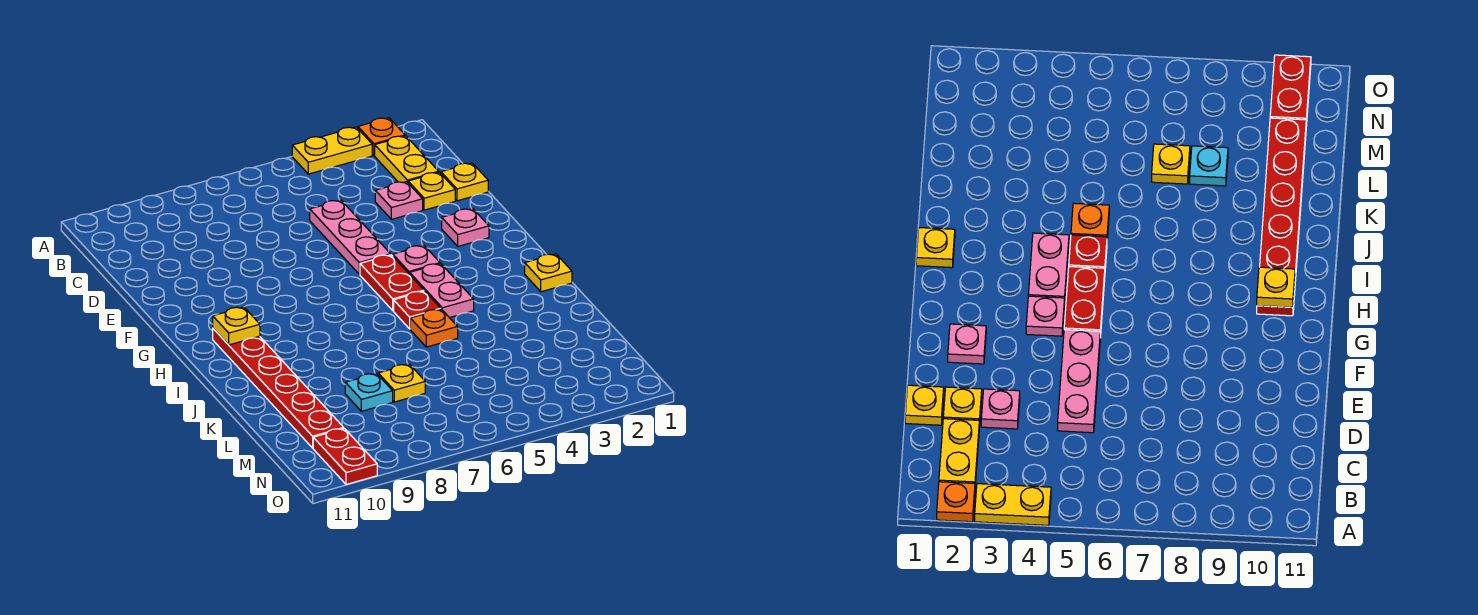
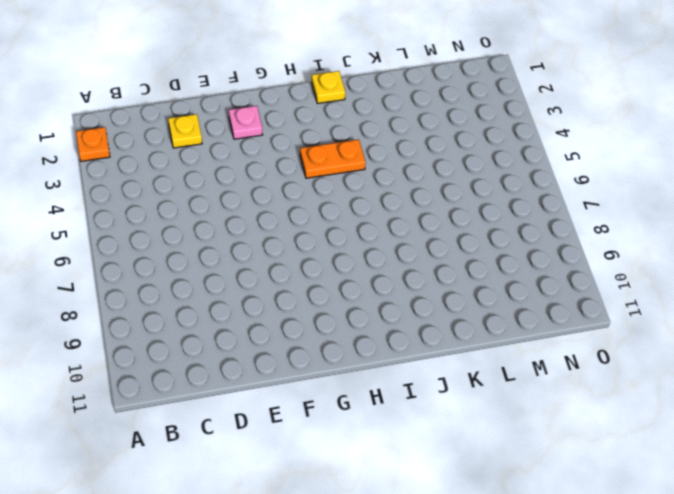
orange 1x2 plate [300,139,366,178] -> pink 1x2 plate [410,264,474,318]
none -> yellow 1x2 plate [292,127,372,174]
none -> yellow 1x2 plate [375,136,439,182]
none -> yellow 1x1 plate [441,163,488,201]

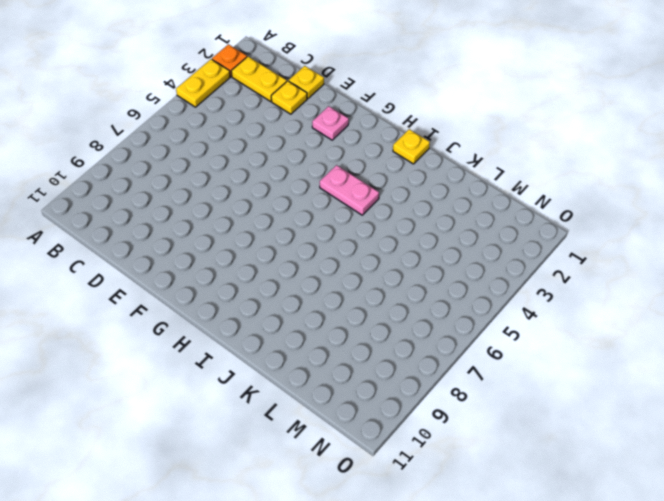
none -> pink 1x1 plate [375,182,423,219]
none -> pink 1x3 plate [310,200,390,274]
none -> pink 1x1 plate [393,245,440,274]

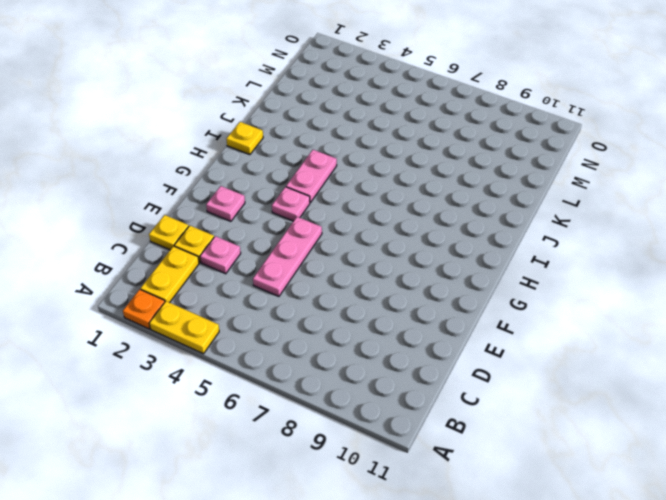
none -> red 1x2 plate [360,255,424,311]
none -> red 1x6 plate [213,329,344,448]
none -> red 1x1 plate [394,291,441,329]

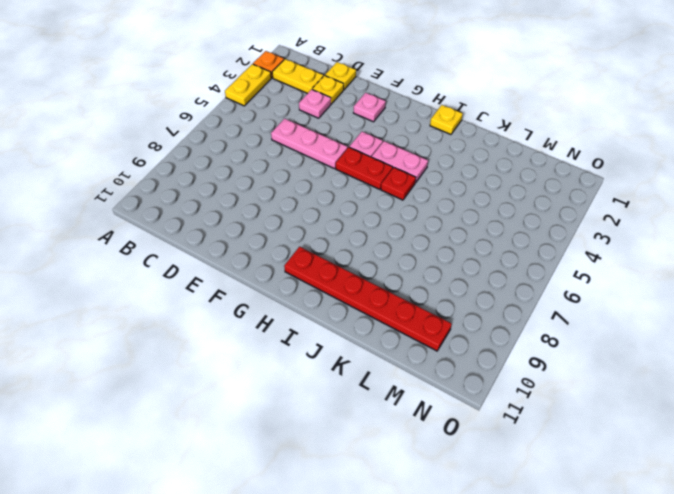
none -> orange 1x1 plate [410,309,458,347]
none -> yellow 1x1 plate [378,364,425,402]
none -> cyan 1x1 plate [345,374,393,411]

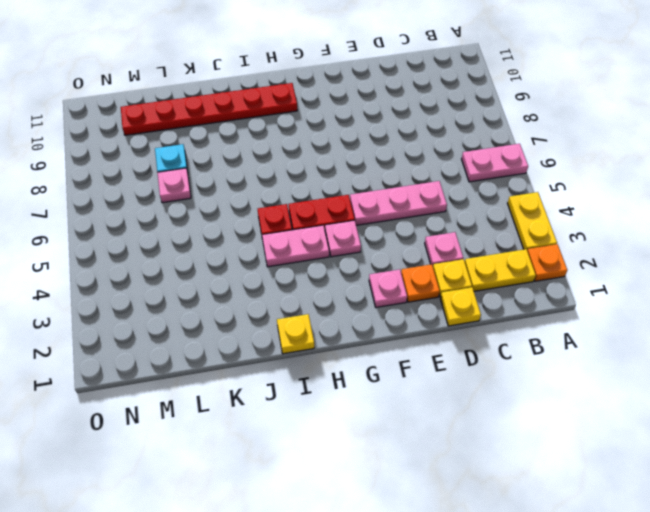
pink 1x2 plate [462,144,528,182] -> none
orange 1x1 plate [401,264,440,302] -> orange 1x1 plate moved to [410,309,458,347]
pink 1x1 plate [157,168,191,203] -> yellow 1x1 plate [378,364,425,402]
none -> red 1x2 plate [313,428,377,484]
none -> yellow 1x1 plate [213,307,260,345]

